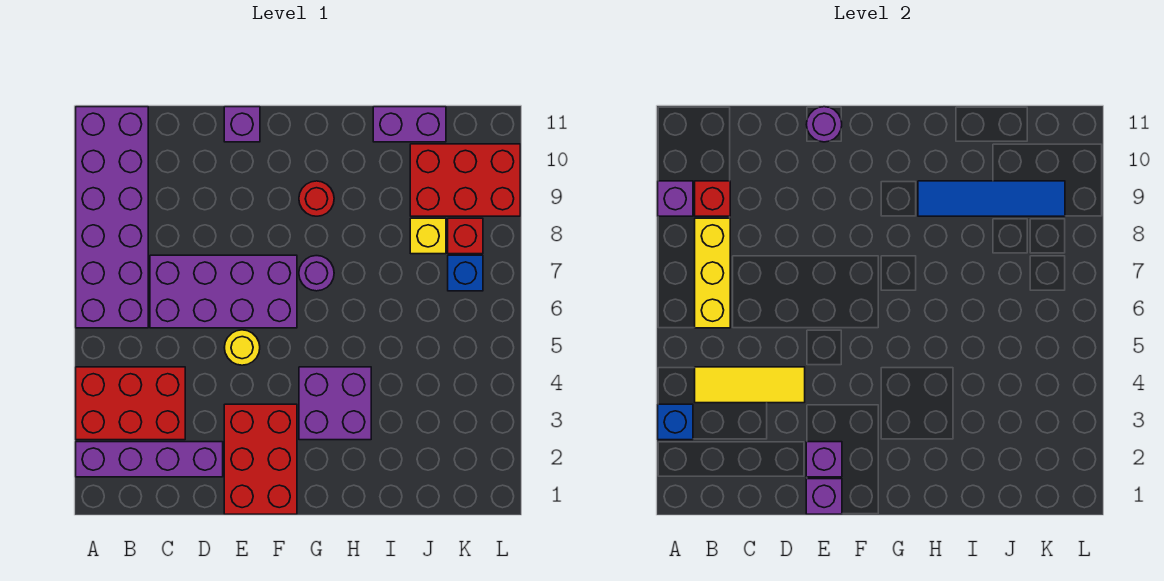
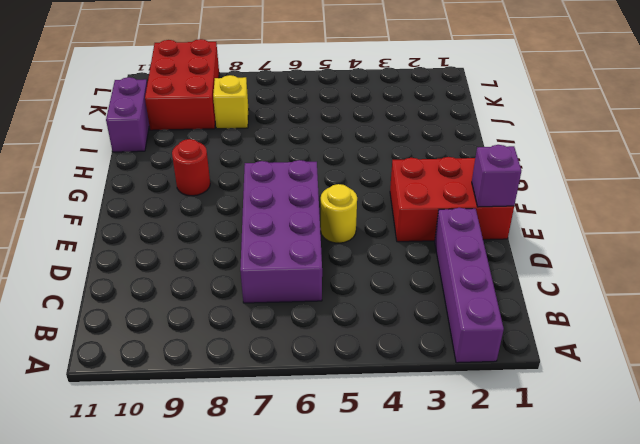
none -> red 2x3 brick [76,367,185,440]
none -> purple 2x6 brick [76,107,148,328]
none -> purple 1x1 brick [224,107,260,142]

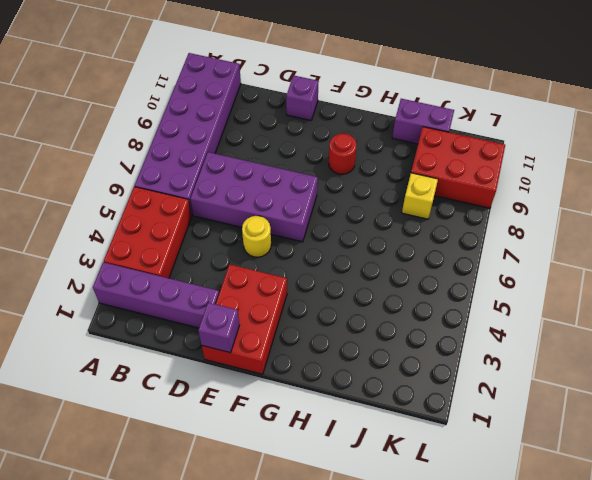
red 2x3 brick [104,187,192,278] -> red 2x3 brick turned to [76,367,185,440]
none -> purple 2x2 brick [299,367,371,440]
none -> purple 1x1 round brick [299,256,334,291]
none -> blue 1x1 brick [448,255,483,291]

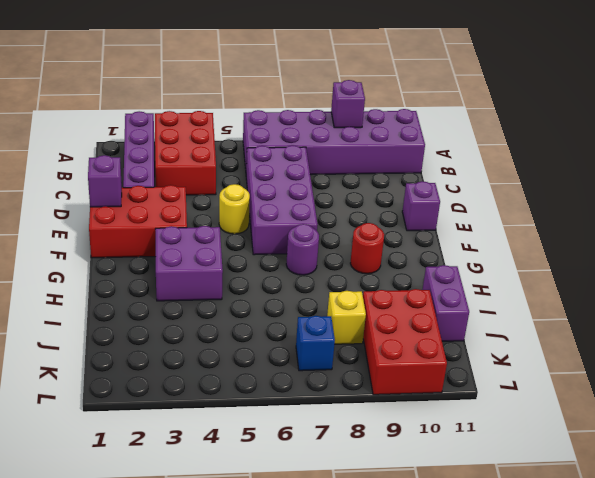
none -> red 1x1 brick [448,218,483,254]
none -> blue 1x1 brick [658,404,693,440]
none -> yellow 1x3 tile [695,367,805,403]

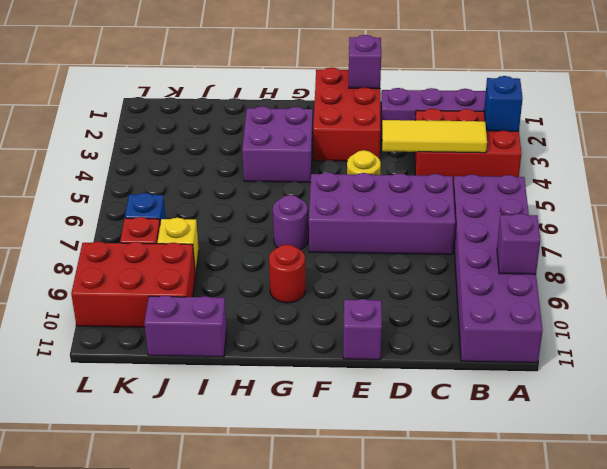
none -> yellow 1x3 brick [695,218,730,328]
none -> red 1x1 brick [695,181,730,216]
none -> purple 1x1 brick [806,442,842,477]

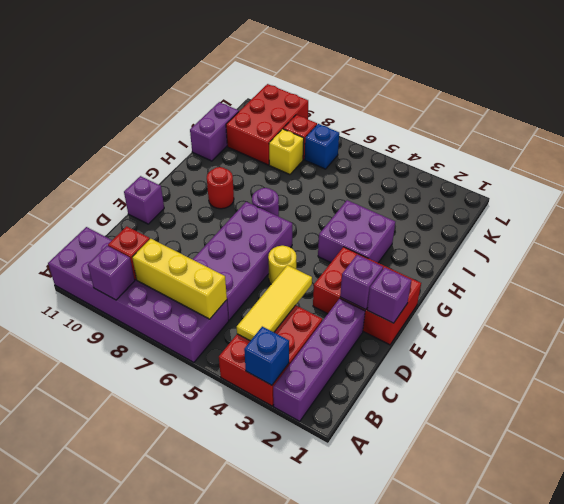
none -> purple 1x1 round brick [806,107,842,142]
none -> blue 1x4 tile [918,181,1065,216]

